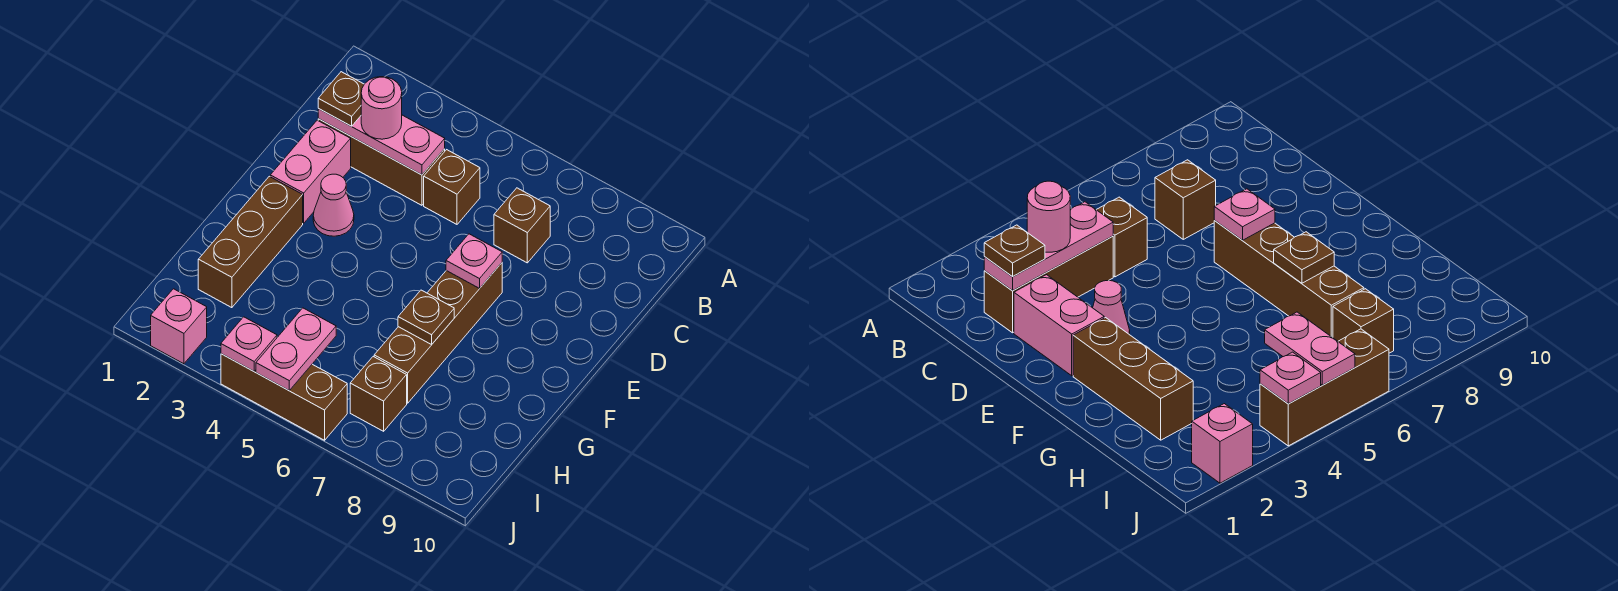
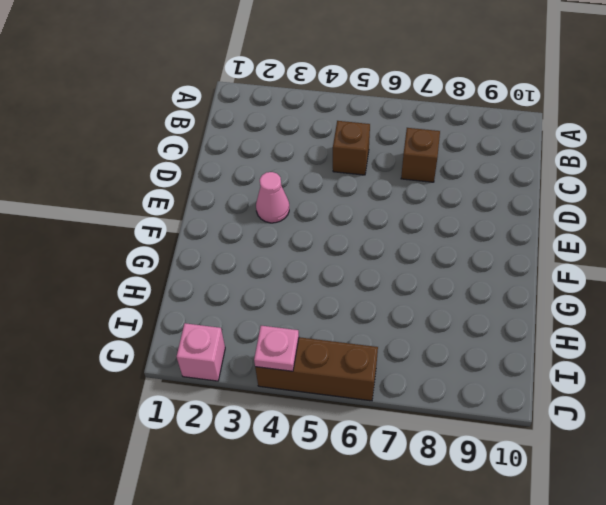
none -> brown 1x3 brick [318,119,445,205]
none -> pink 1x2 brick [270,120,351,223]
none -> brown 1x4 brick [374,263,502,403]

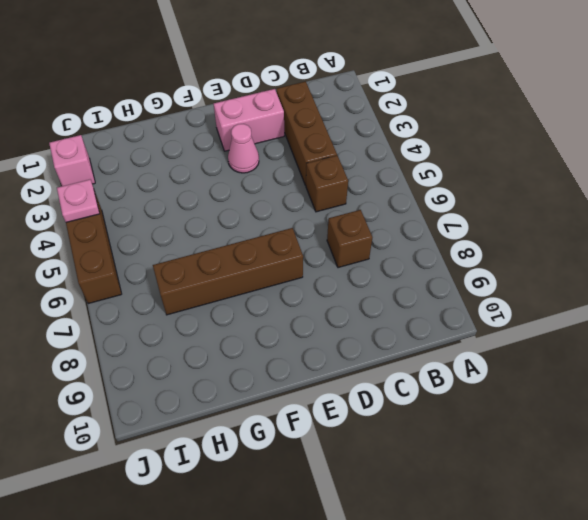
none -> brown 1x3 brick [198,176,303,308]
none -> brown 1x1 brick [350,357,407,431]
none -> pink 1x3 plate [318,109,445,175]

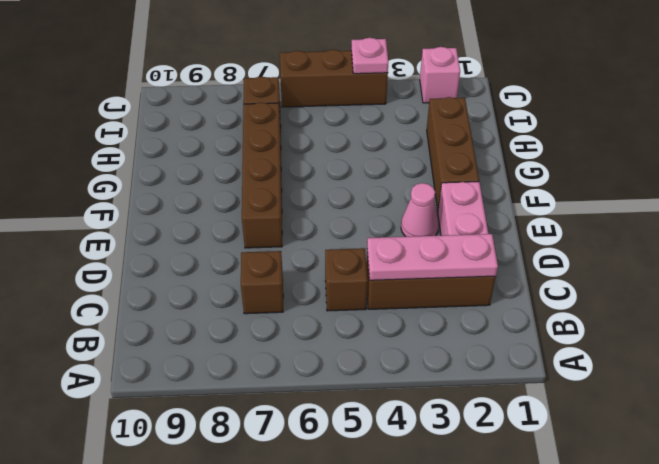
none -> pink 1x1 plate [446,234,502,288]
none -> brown 1x1 plate [398,290,454,345]
none -> pink 1x2 plate [256,308,336,390]

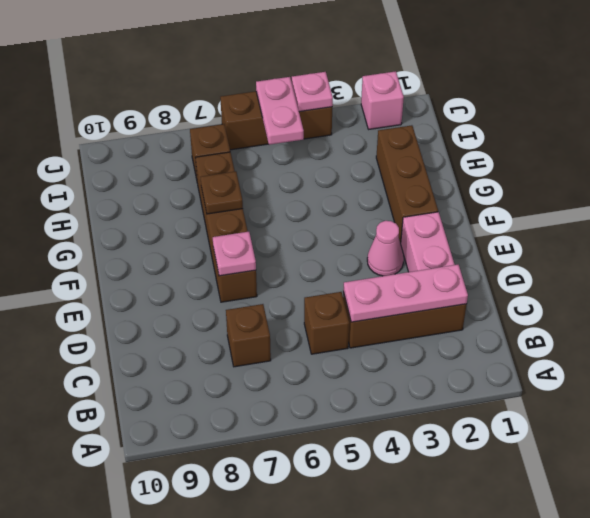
none -> brown 1x1 plate [318,72,364,126]
none -> pink 1x1 round brick [361,77,402,139]

